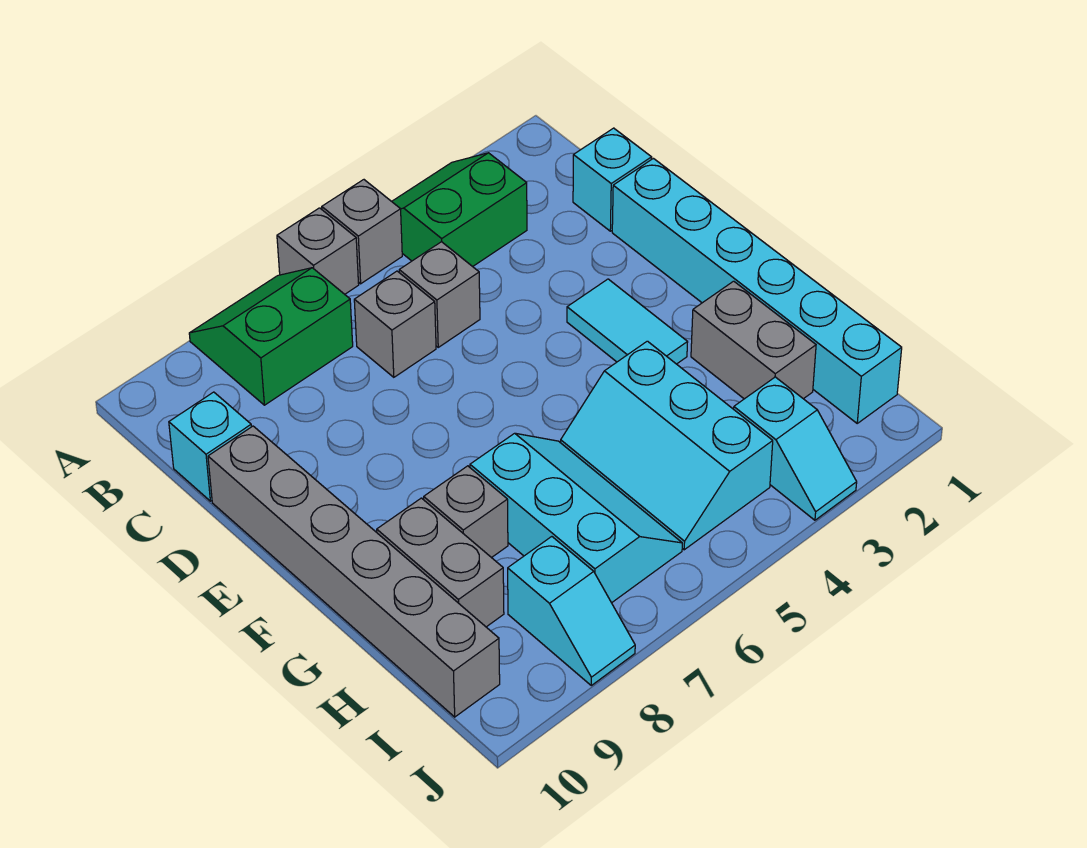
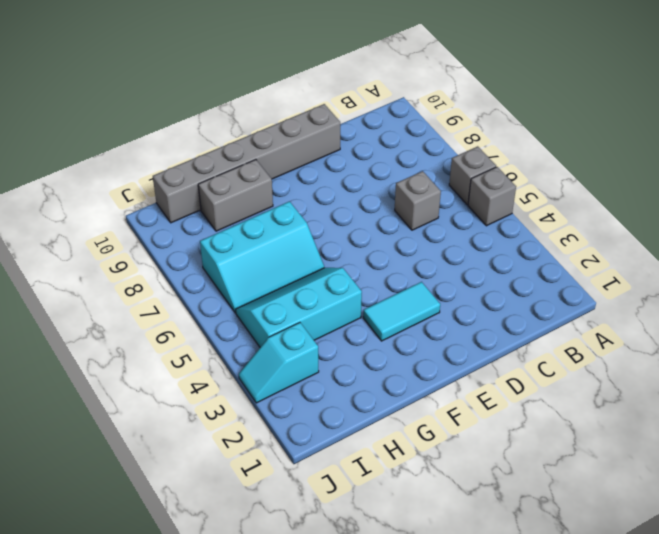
none -> green 2x2 slope [392,153,527,267]
none -> green 2x2 slope [189,268,353,405]
none -> cyan 1x1 brick [573,128,652,231]

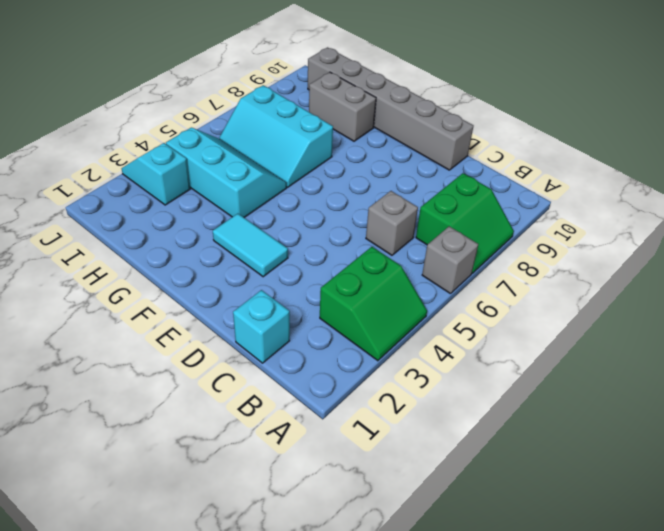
none -> grey 1x1 brick [322,180,402,284]
none -> grey 1x1 brick [399,242,480,347]
none -> cyan 1x1 brick [169,392,251,501]

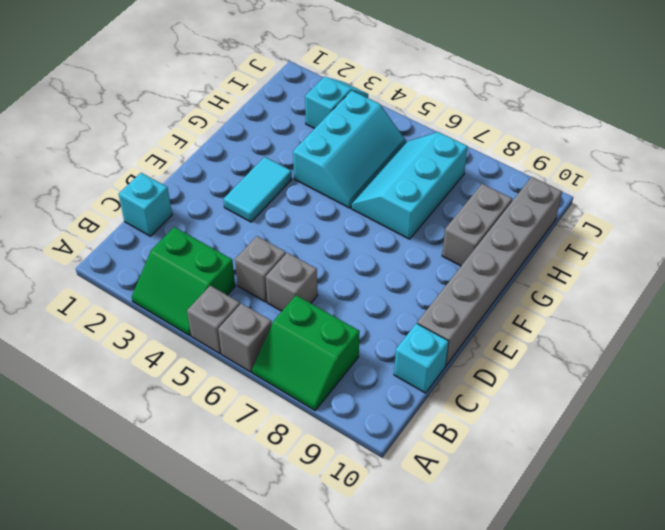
none -> cyan 1x6 brick [612,158,902,423]
none -> grey 1x2 brick [691,281,816,399]
none -> grey 1x1 brick [424,466,508,558]

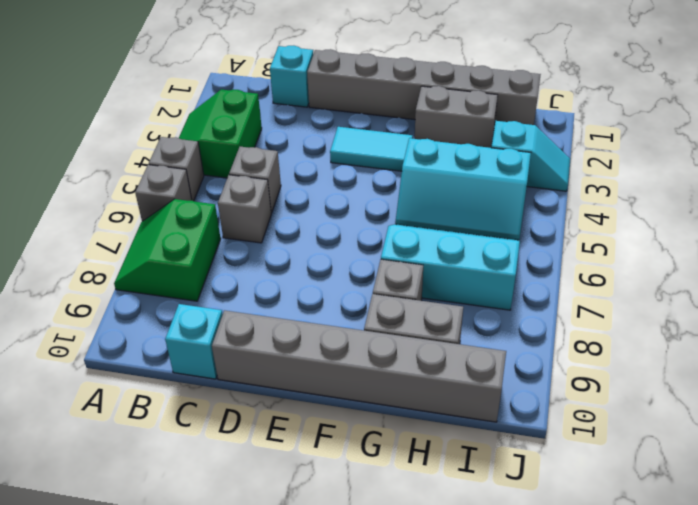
grey 1x6 brick [307,49,541,127] -> cyan 1x6 brick [612,158,902,423]
none -> cyan 1x2 slope [508,537,635,685]

